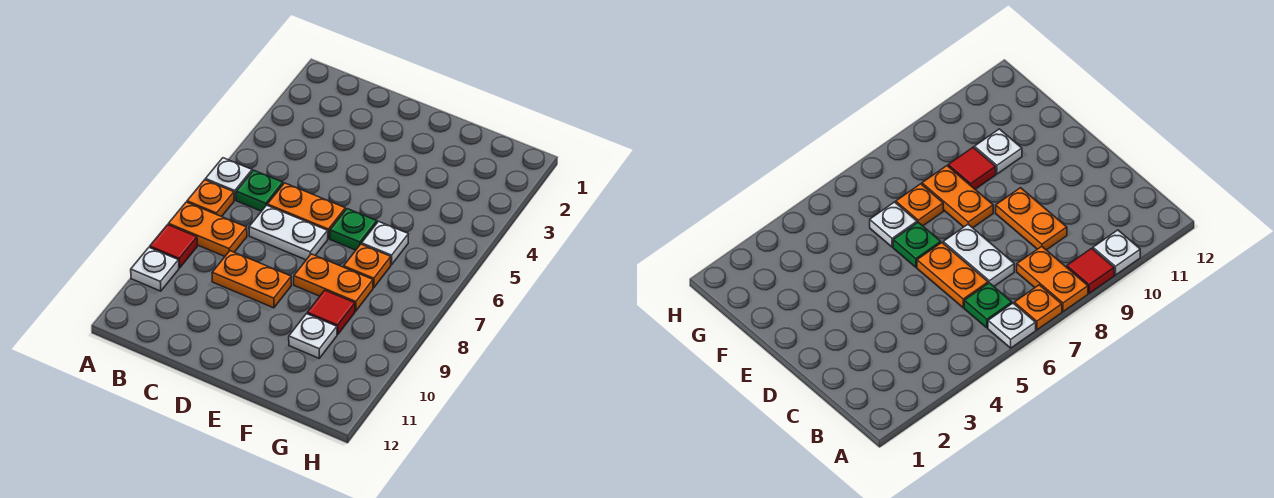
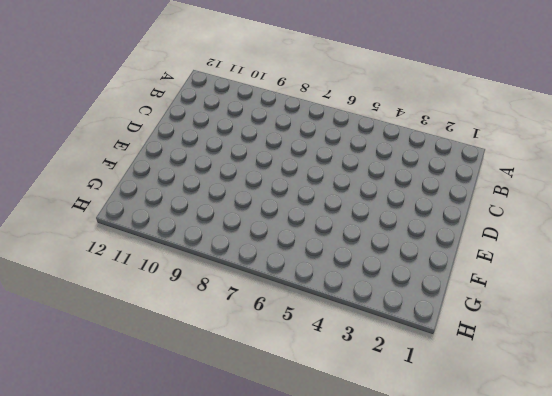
none -> white 1x1 plate [205,158,252,200]
none -> orange 1x1 plate [187,180,234,217]
none -> orange 1x2 plate [168,202,247,256]

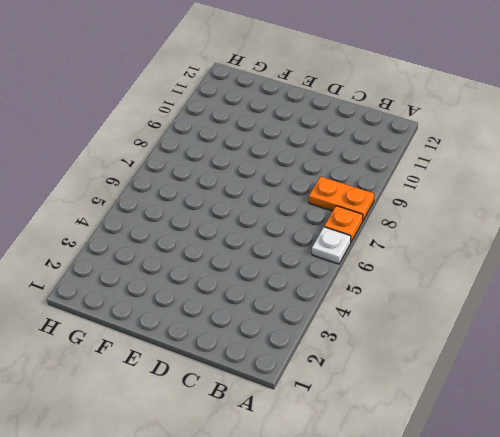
none -> red 1x1 tile [150,225,197,268]
none -> white 1x1 plate [131,247,179,291]
none -> green 1x1 plate [236,170,283,211]

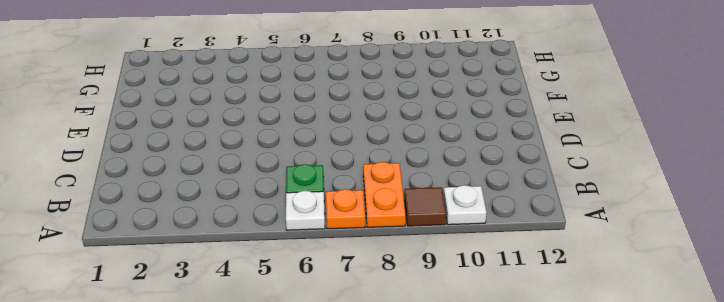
brown 1x1 tile [404,187,446,226] -> red 1x1 tile [150,225,197,268]
none -> orange 1x2 plate [267,183,345,239]
none -> white 1x2 plate [249,205,328,260]
none -> orange 1x2 plate [212,251,291,308]

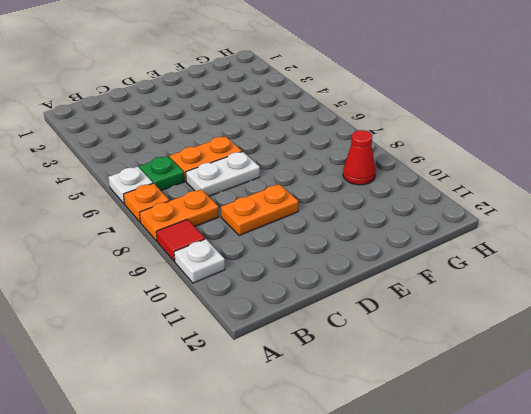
red 1x1 cone [343,130,376,185] -> none
none -> green 1x1 plate [330,209,377,250]
none -> orange 1x2 plate [294,254,373,311]
none -> white 1x1 plate [362,221,408,265]

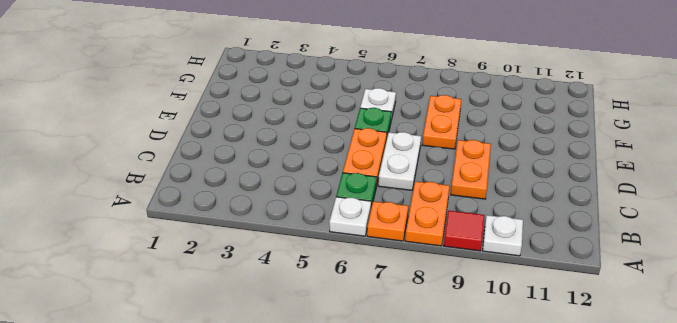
none -> orange 1x1 plate [344,244,391,288]
none -> red 1x1 tile [307,290,355,335]
none -> white 1x1 plate [289,314,337,358]

